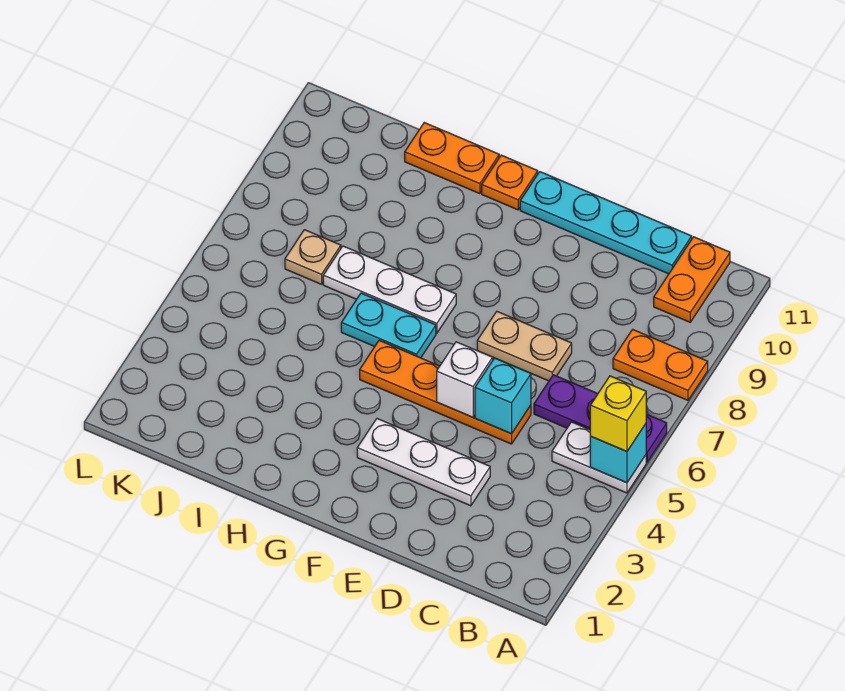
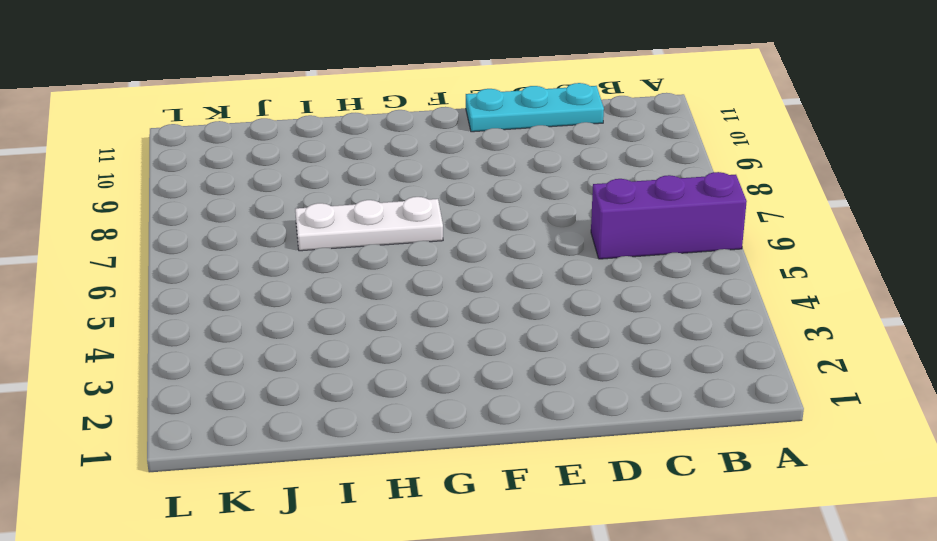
purple 1x3 brick [591,172,747,259] -> purple 1x3 plate [534,375,667,462]
cyan 1x3 plate [466,83,604,132] -> cyan 1x4 plate [520,172,692,274]
none -> white 1x2 plate [552,422,646,493]
none -> orange 1x2 plate [613,329,708,400]
none -> orange 1x2 plate [654,237,730,322]

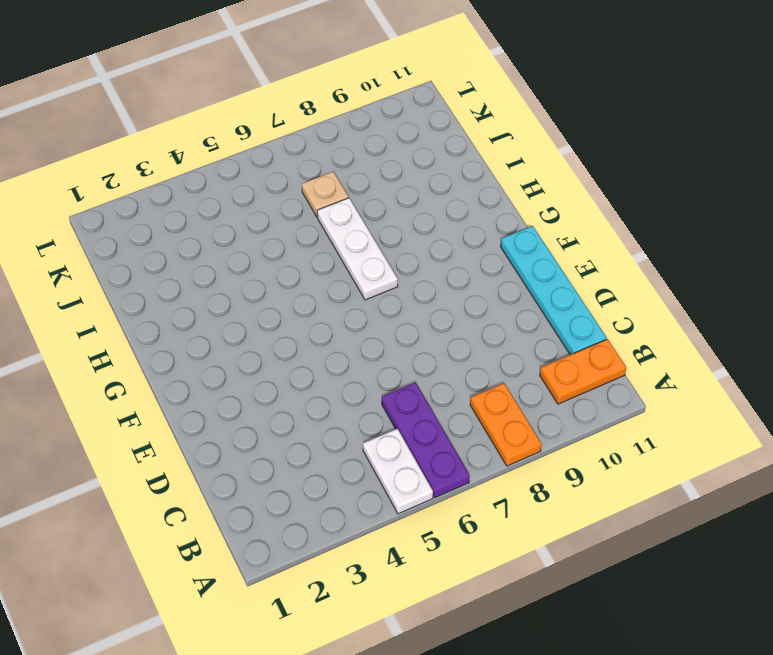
none -> white 1x3 plate [357,419,490,506]
none -> orange 1x4 plate [360,340,531,444]
none -> tan 1x2 plate [477,312,572,381]

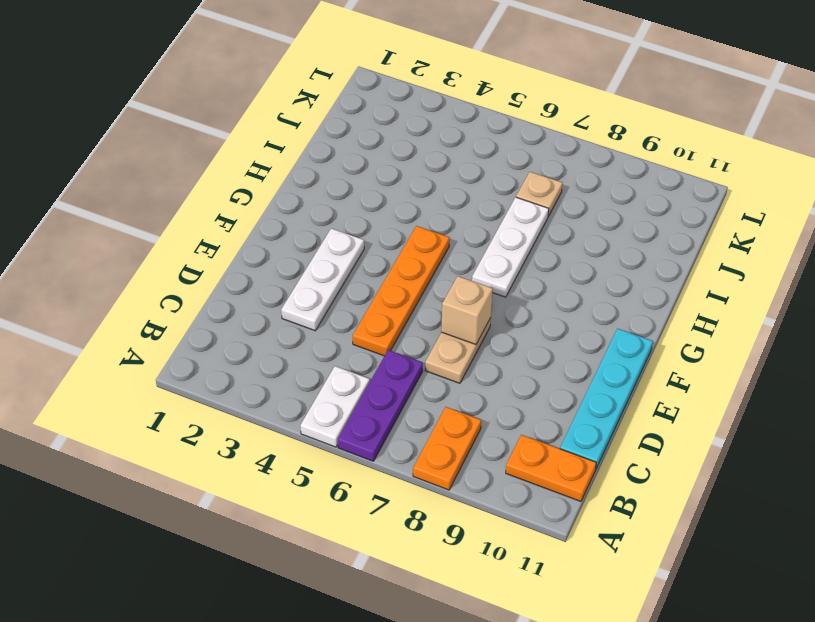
tan 1x1 brick [441,276,493,344] -> none
none -> cyan 1x2 plate [341,293,436,358]
none -> orange 1x1 plate [482,155,538,210]
none -> orange 1x2 plate [405,123,499,194]

